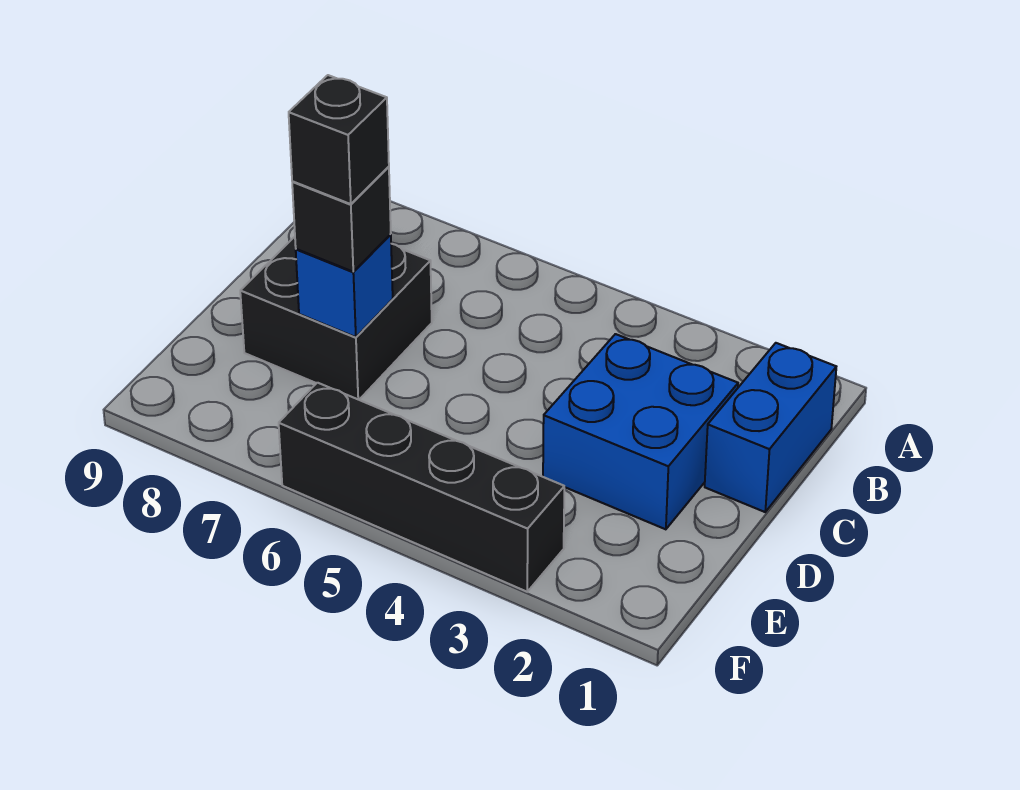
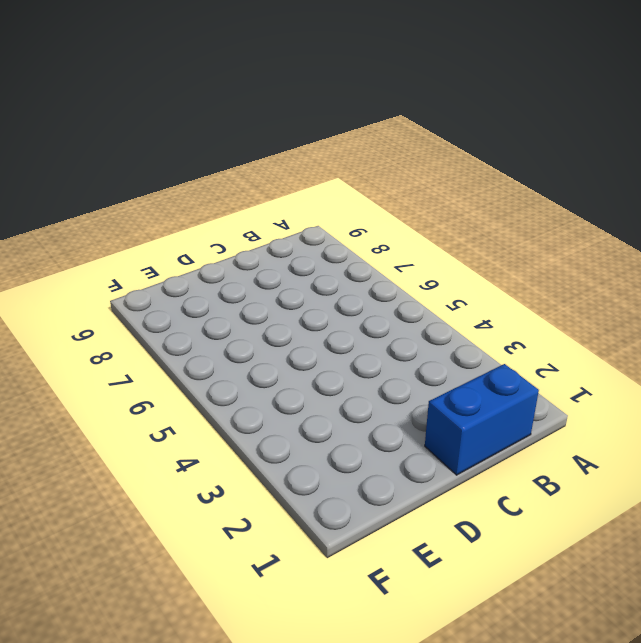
none -> blue 2x2 brick [543,334,738,529]
none -> black 2x2 brick [240,237,432,400]

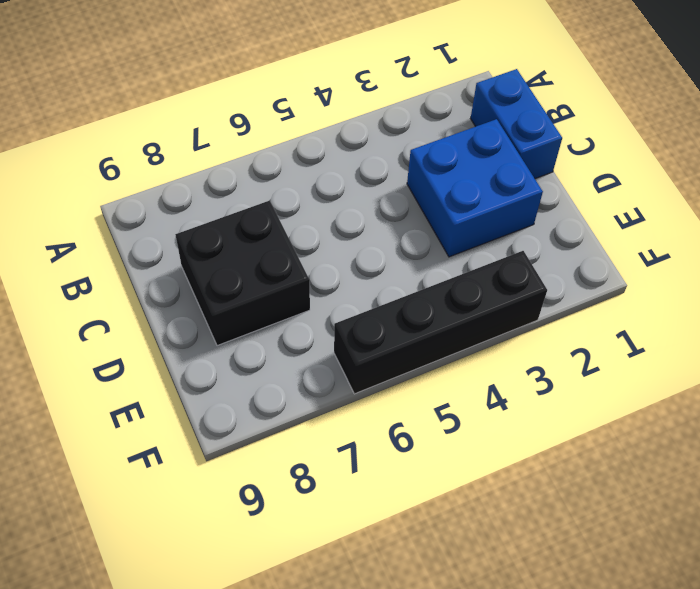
none -> blue 1x1 brick [296,234,393,337]
none -> black 1x1 brick [292,167,391,272]

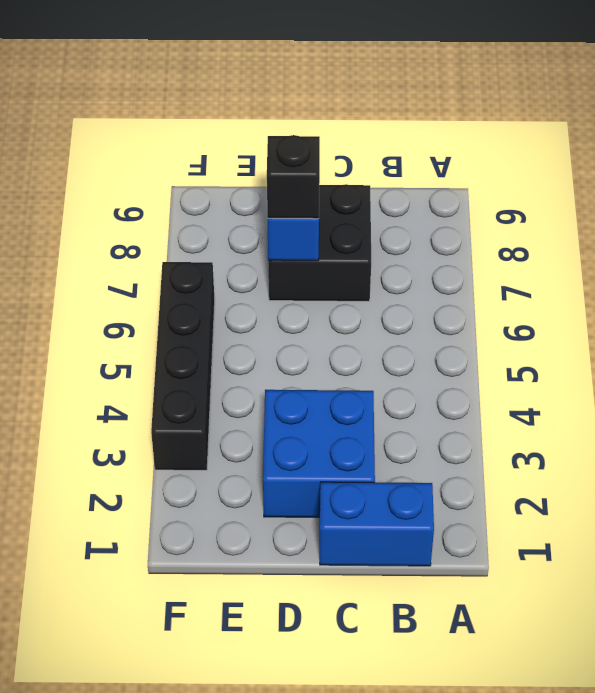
none -> black 1x1 brick [289,75,389,204]

